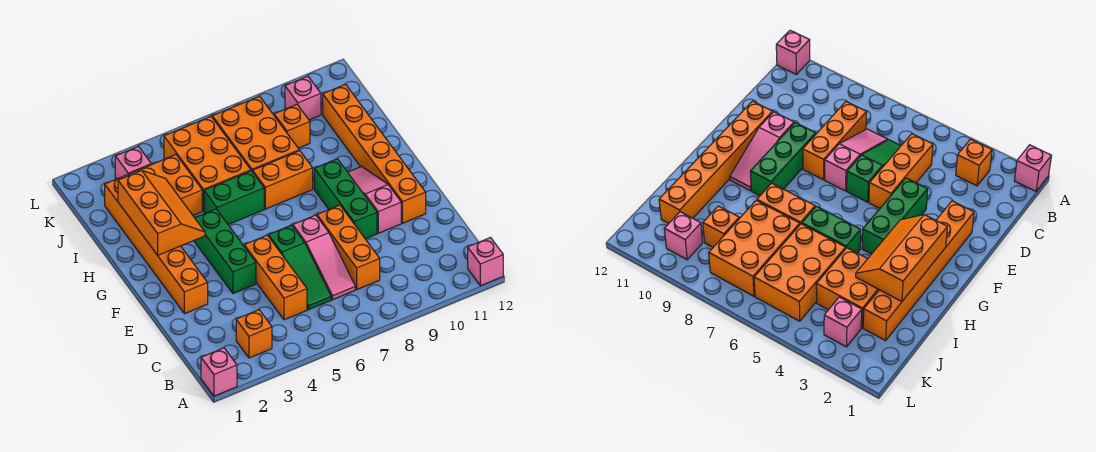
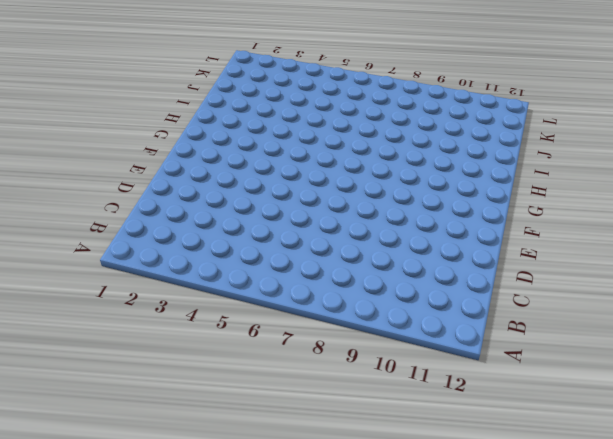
none -> pink 1x1 brick [201,348,237,396]
none -> pink 1x1 brick [468,238,503,286]
none -> orange 1x1 brick [236,310,272,358]

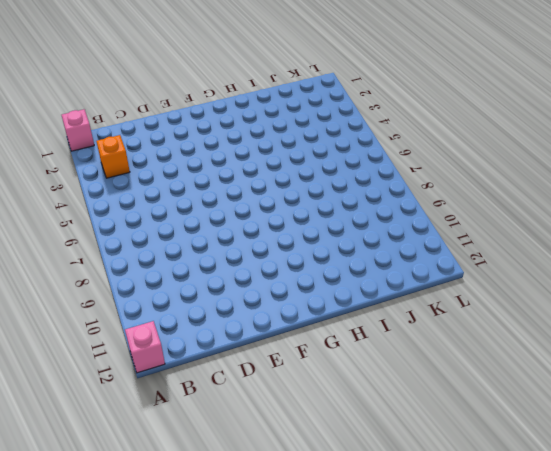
none -> orange 1x3 brick [244,235,307,320]
none -> green 1x3 slope [269,225,331,310]
none -> pink 1x3 slope [293,215,355,300]

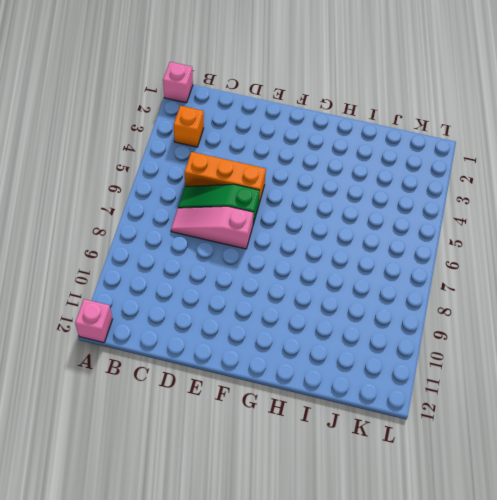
none -> orange 1x3 brick [317,205,380,290]
none -> orange 1x6 brick [105,175,208,314]
none -> green 1x3 brick [194,209,256,294]

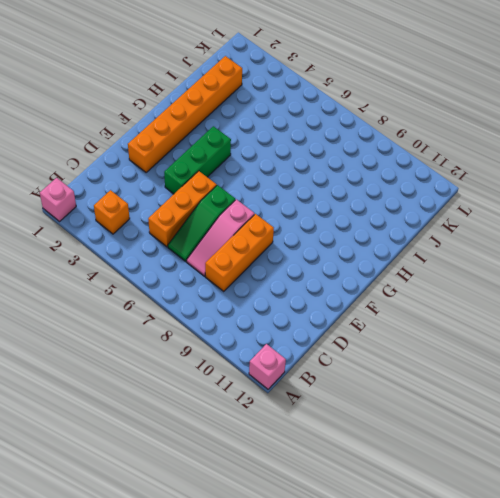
none -> green 1x3 brick [314,159,377,239]
none -> pink 1x3 slope [348,167,401,233]
none -> orange 1x6 brick [323,84,426,223]

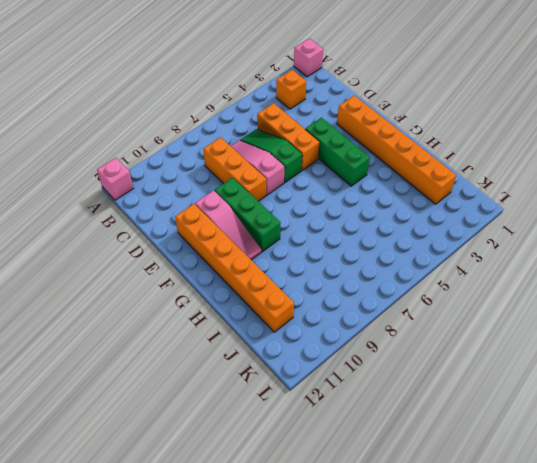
none -> green 1x2 brick [204,171,264,225]
none -> orange 1x2 brick [253,151,313,209]
none -> orange 2x2 brick [129,155,202,215]

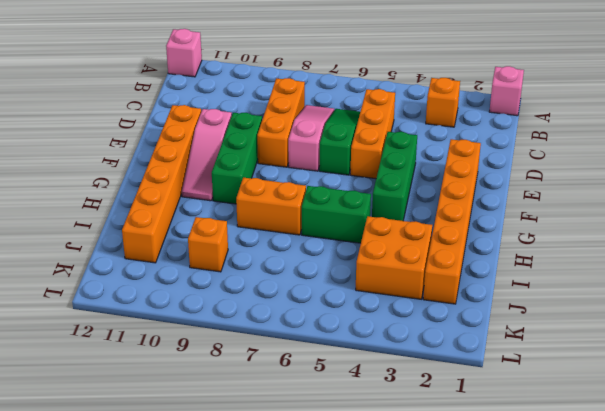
none -> orange 2x3 brick [164,117,251,211]
none -> orange 2x3 brick [212,96,299,172]
none -> pink 1x1 brick [115,147,151,179]

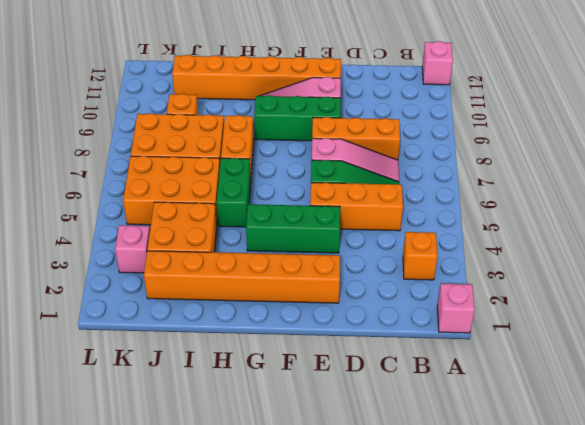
none -> pink 1x1 brick [285,76,321,120]
none -> orange 2x3 slope [118,171,205,255]

